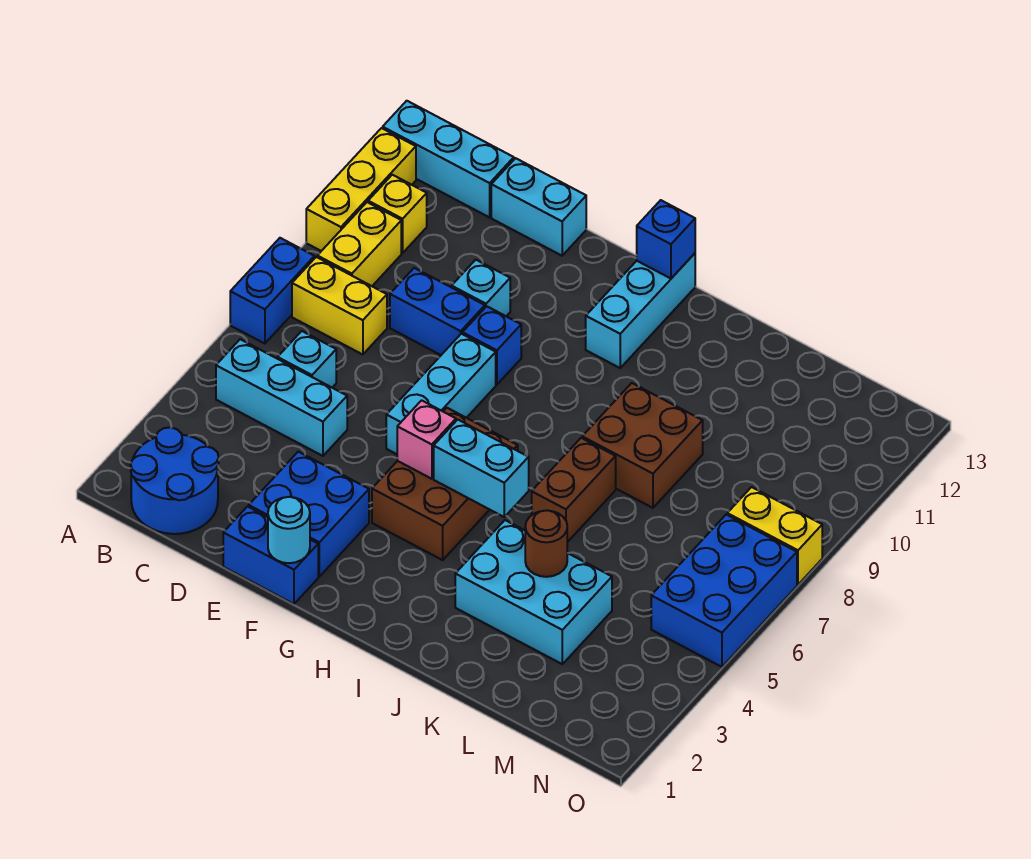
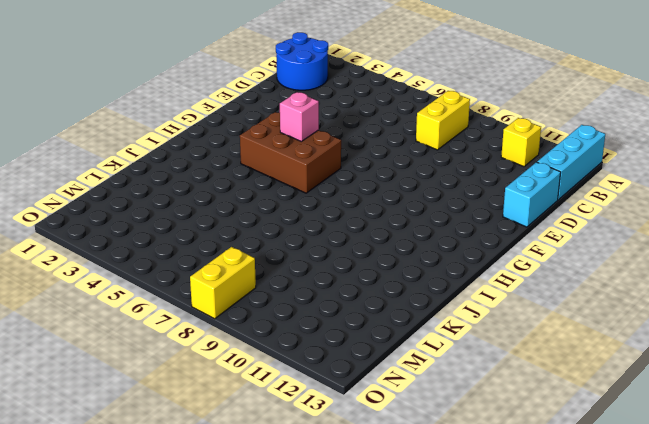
none -> blue 1x2 brick [230,238,314,344]
none -> yellow 1x3 brick [306,128,416,251]
none -> cyan 1x3 brick [216,339,347,456]

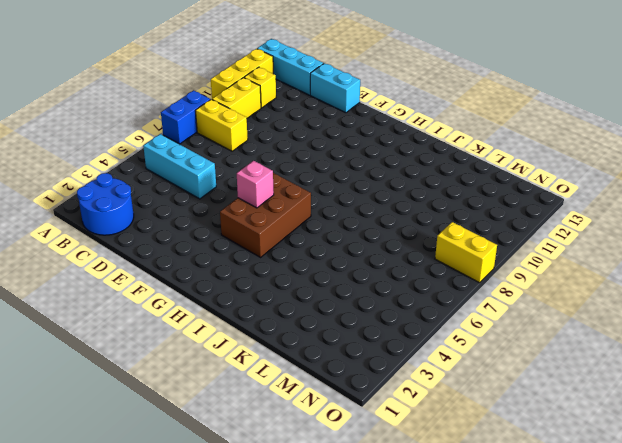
none -> cyan 1x1 brick [278,331,336,388]
none -> blue 1x2 brick [390,268,485,355]
none -> blue 1x2 brick [223,507,318,604]

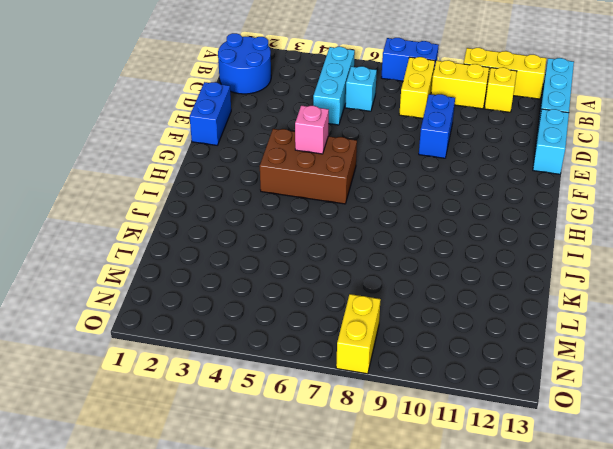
none -> blue 2x2 brick [249,452,369,576]
none -> cyan 1x1 brick [452,260,510,316]
none -> cyan 1x3 brick [386,334,496,454]

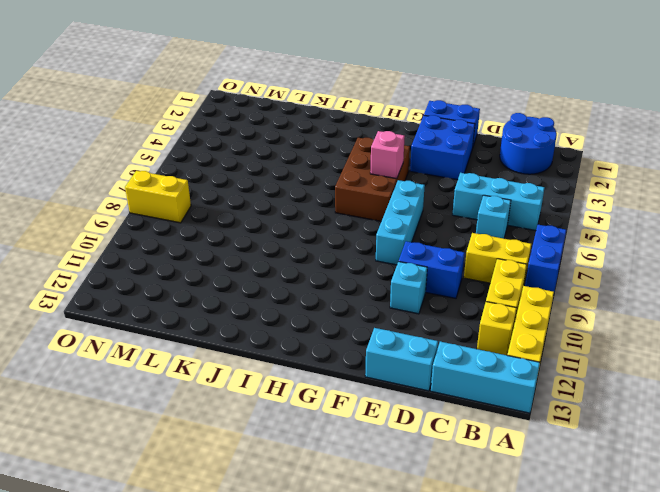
none -> blue 1x1 brick [463,306,521,385]
none -> cyan 1x3 brick [586,253,695,368]
none -> cyan 2x3 brick [455,520,612,664]

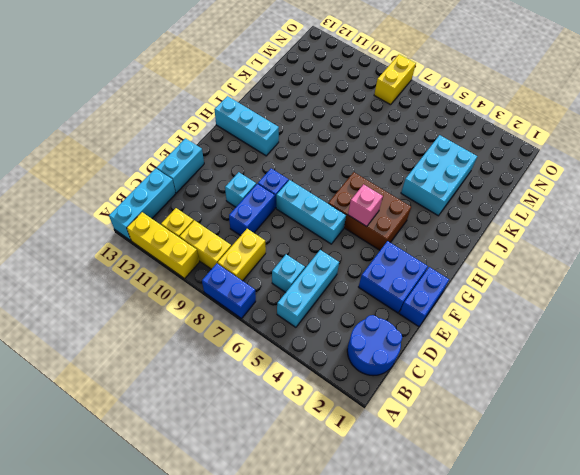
none -> brown 1x2 brick [532,438,616,542]
none -> brown 2x2 brick [582,383,703,508]
none -> blue 2x3 brick [651,515,797,667]

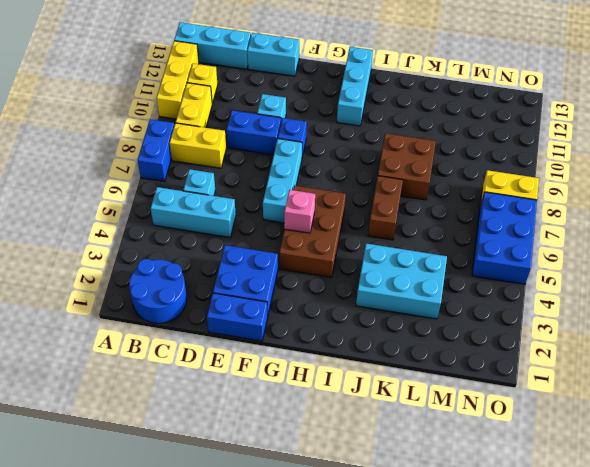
none -> cyan 1x1 round brick [268,497,310,563]
none -> cyan 1x2 brick [434,420,529,517]
none -> blue 1x1 brick [637,200,695,278]

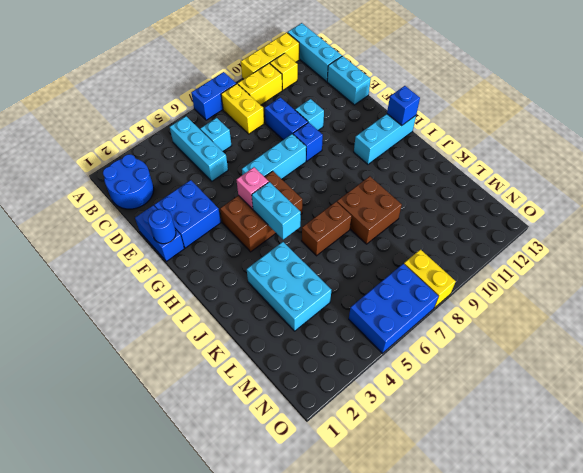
blue 1x1 round brick [148,209,176,244] -> cyan 1x1 round brick [268,497,310,563]
none -> brown 1x1 round brick [525,510,567,577]

